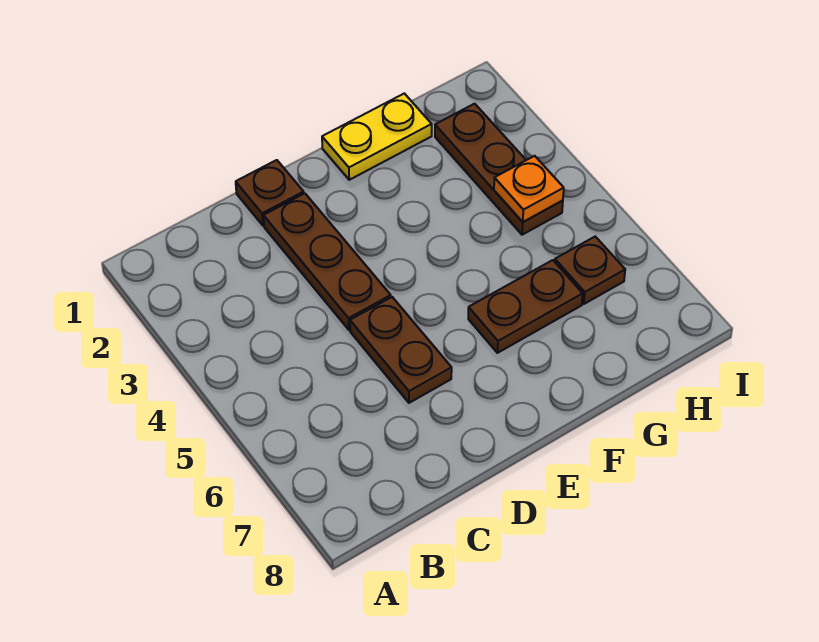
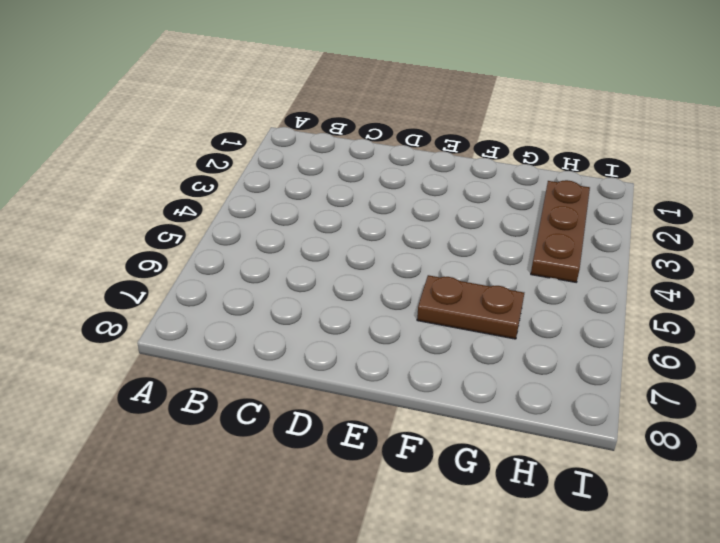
none -> brown 1x1 plate [236,160,304,226]
none -> brown 1x3 plate [263,193,391,330]

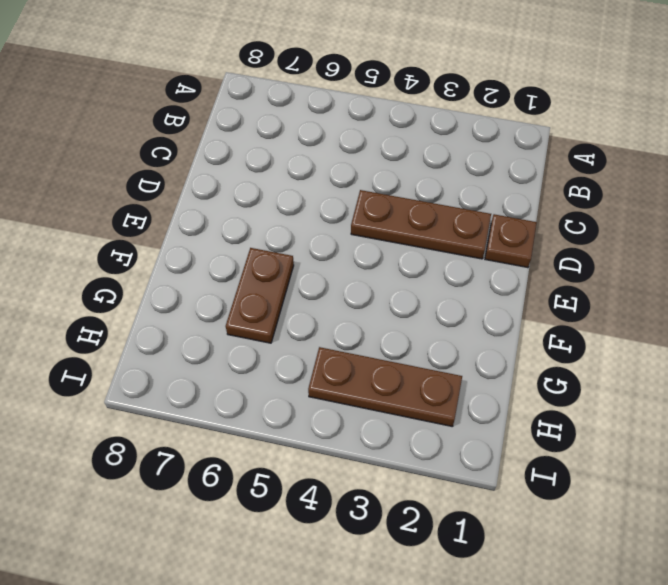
none -> brown 1x2 plate [350,297,452,403]
none -> yellow 1x2 plate [322,93,432,180]

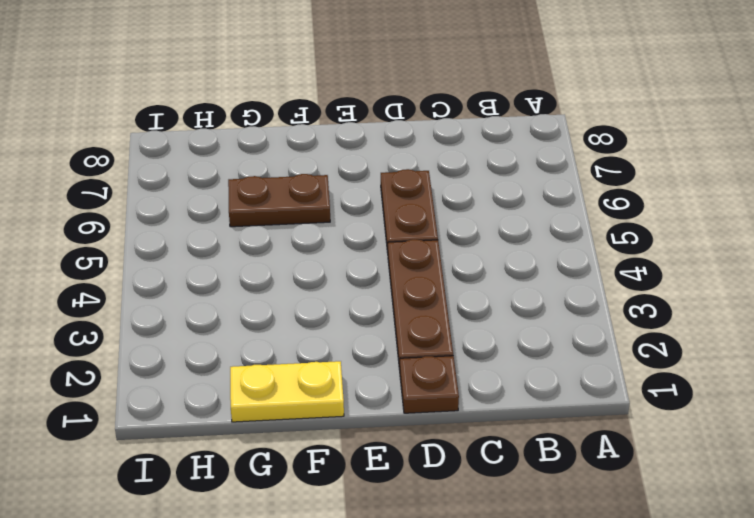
none -> brown 1x3 plate [435,104,563,235]
none -> brown 1x1 plate [555,237,625,304]

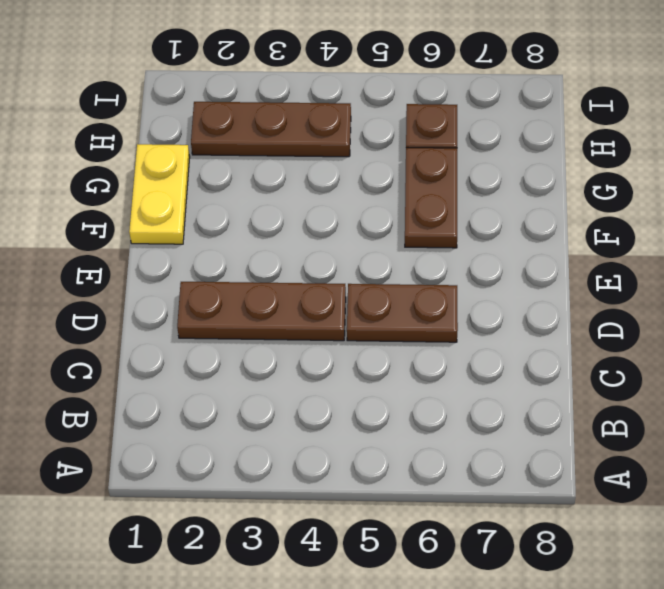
none -> brown 1x1 plate [236,160,304,226]
none -> orange 1x1 plate [494,156,564,222]

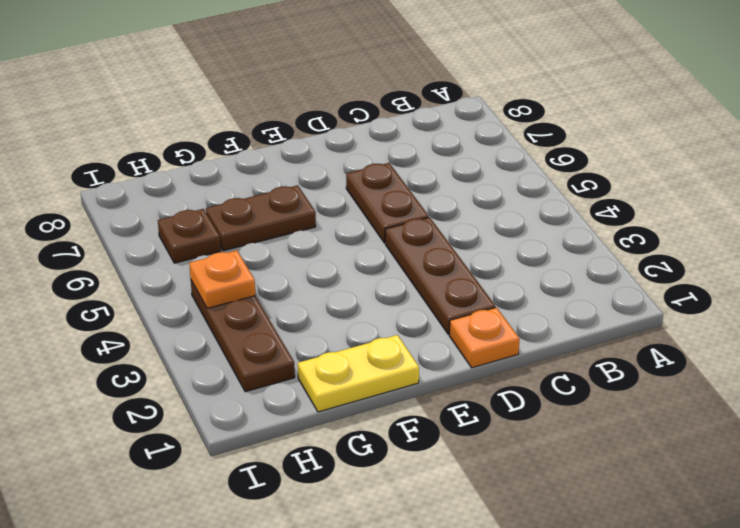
orange 1x1 plate [449,307,520,368] -> brown 1x1 plate [236,160,304,226]

